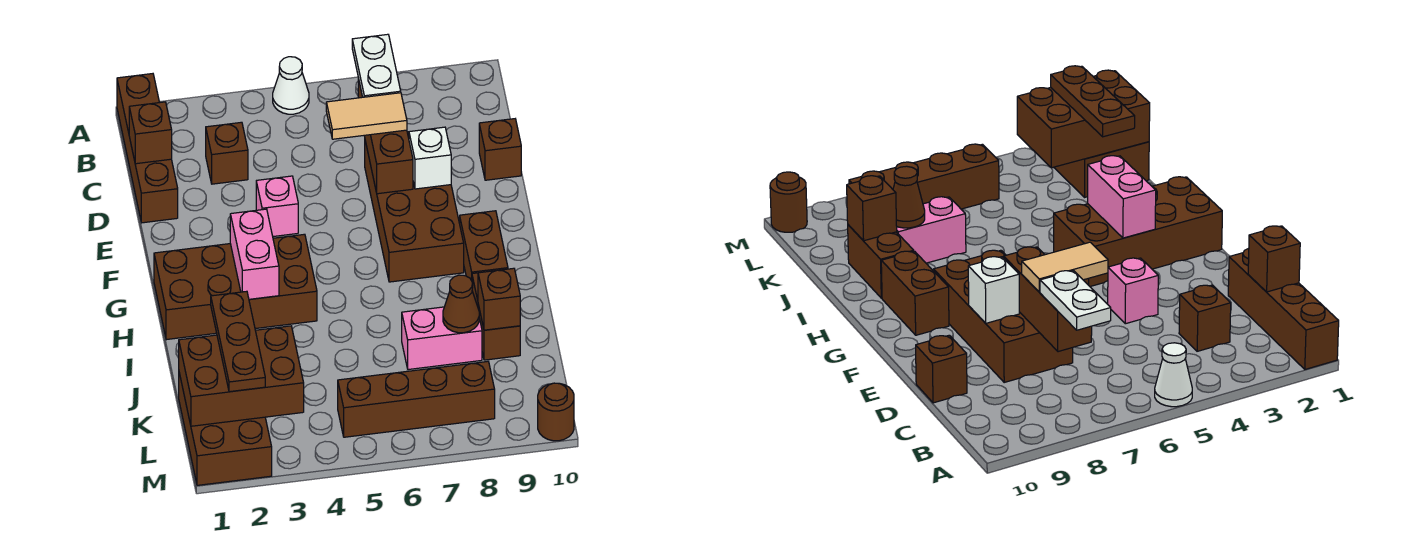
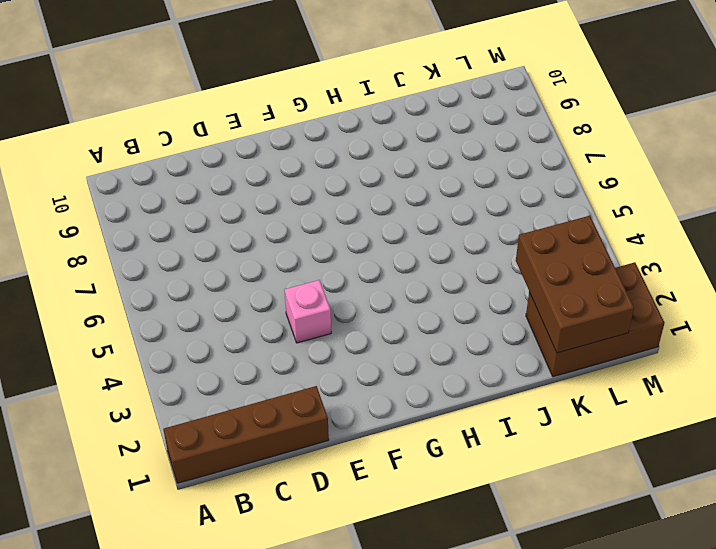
none -> white 1x1 cone [273,57,309,114]
none -> brown 1x1 brick [206,122,248,184]
none -> brown 2x4 brick [365,132,464,282]

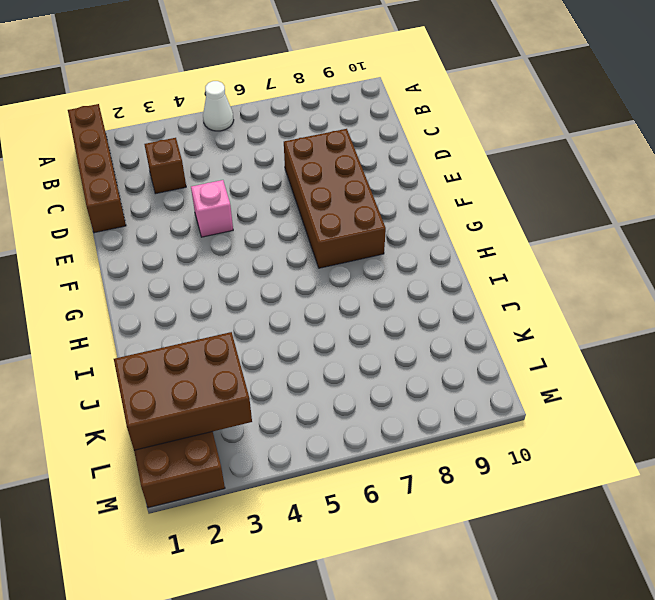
none -> brown 1x1 brick [479,119,521,180]
none -> brown 2x4 brick [154,234,317,340]
none -> brown 1x2 brick [460,211,508,281]

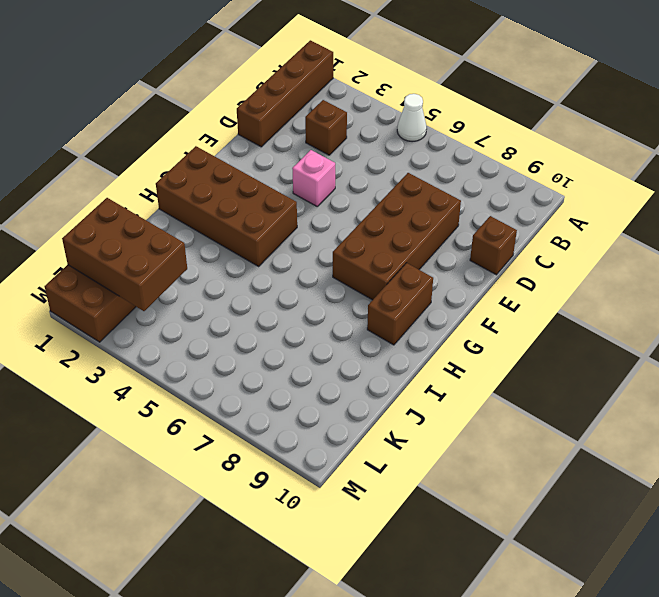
none -> brown 1x2 brick [472,273,520,360]
none -> pink 1x2 brick [402,307,482,370]
none -> brown 1x4 brick [338,361,495,437]

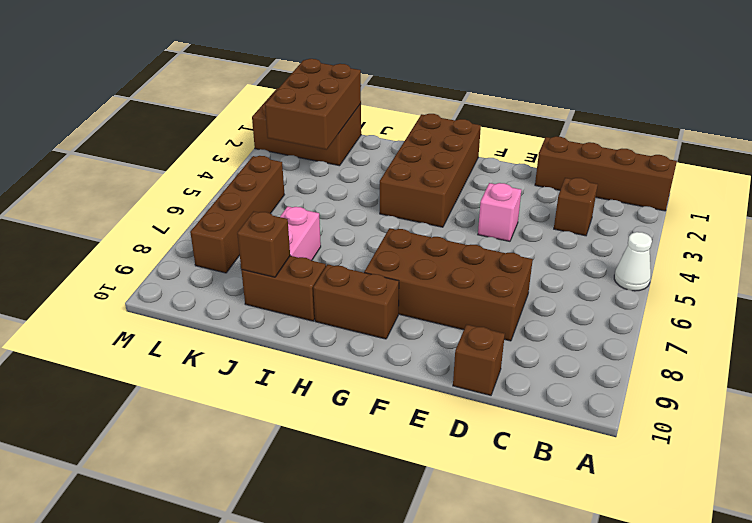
none -> brown 1x1 round brick [538,383,574,441]
none -> brown 1x1 brick [129,102,172,164]
none -> brown 1x3 brick [358,78,413,194]

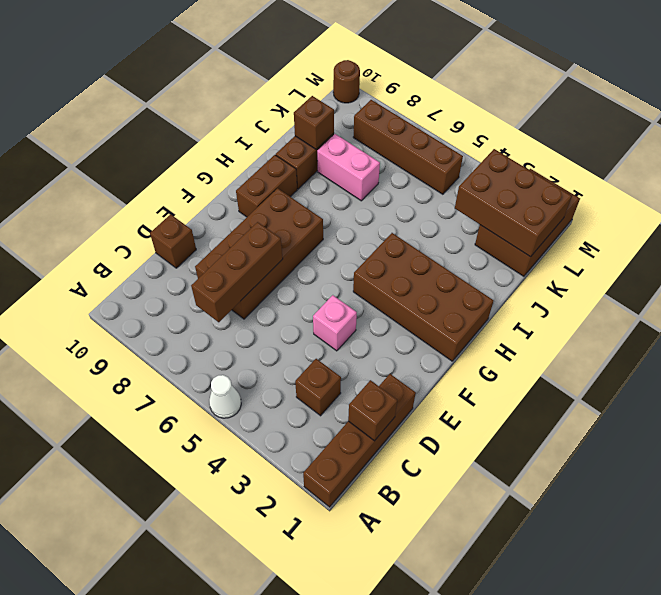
none -> white 1x1 brick [409,127,451,189]
none -> pink 1x2 brick [230,209,279,299]
none -> brown 1x1 cone [443,275,479,333]

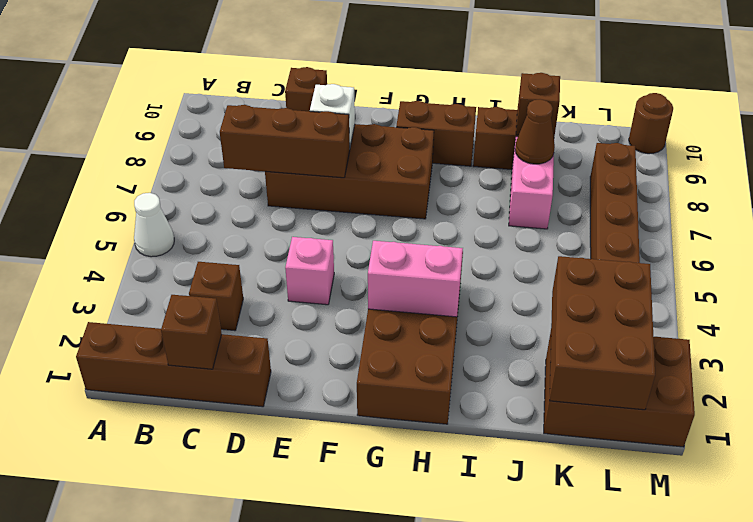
none -> white 1x2 plate [352,34,401,97]
none -> tan 1x2 tile [326,93,407,139]
none -> brown 1x3 plate [211,291,265,392]

